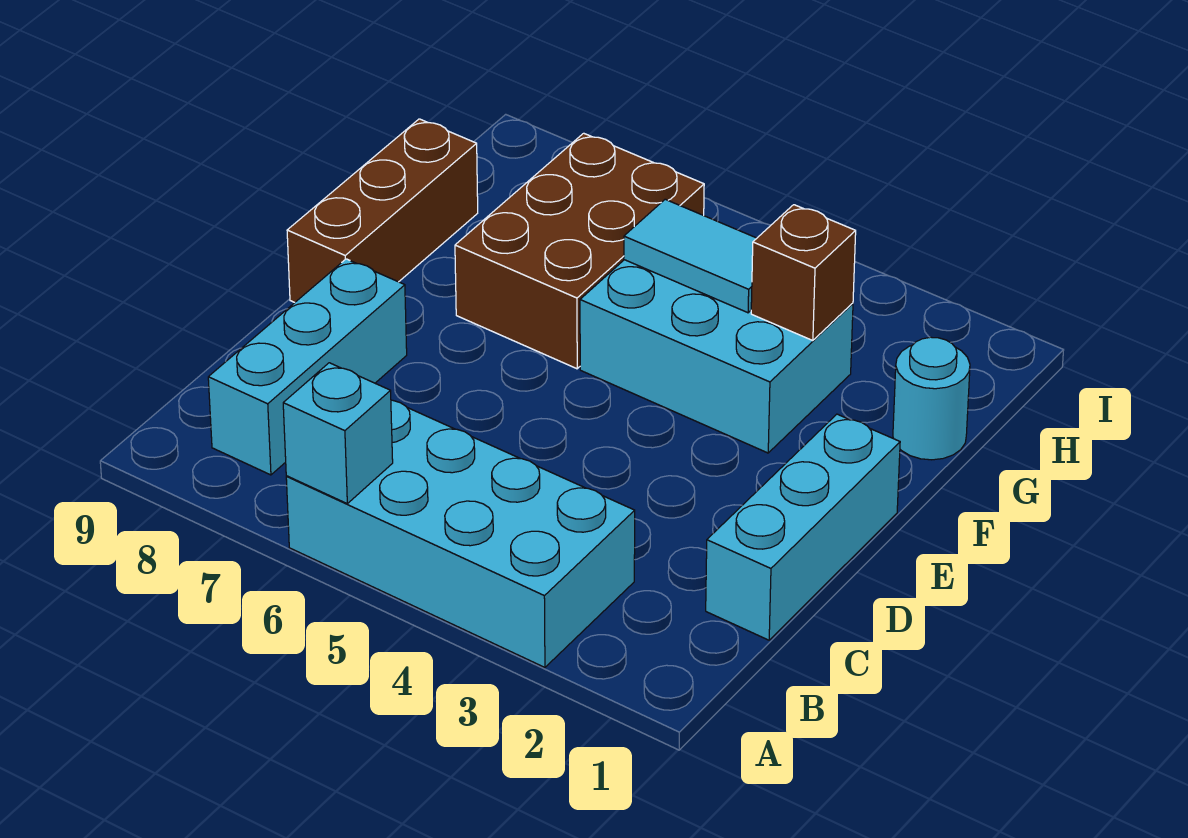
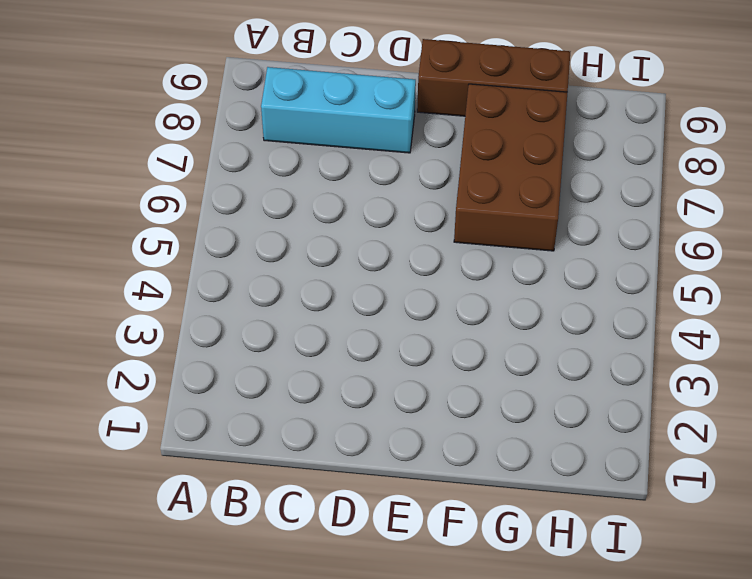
brown 2x3 brick [454,84,568,251] -> brown 2x3 brick turned to [455,133,704,369]
none -> cyan 2x4 brick [286,400,635,667]
none -> cyan 1x3 brick [706,414,900,640]

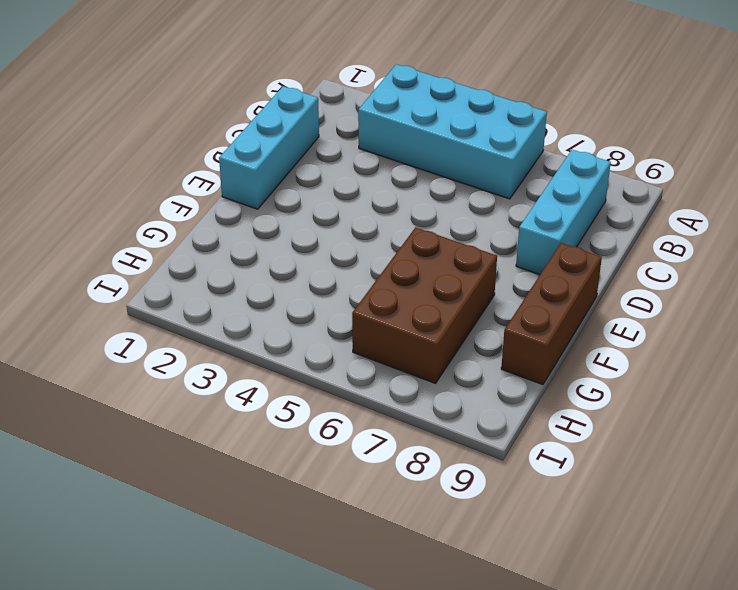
none -> cyan 2x3 brick [580,260,853,453]
none -> cyan 1x1 round brick [893,337,970,460]

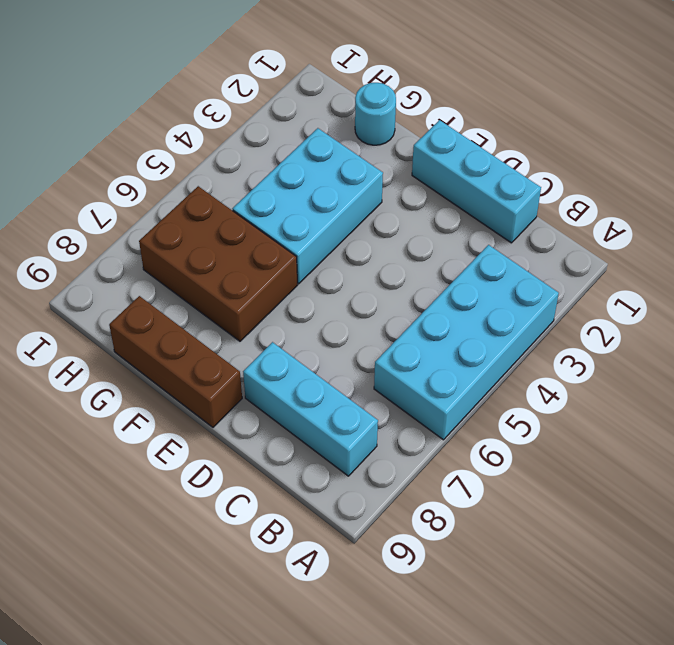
none -> cyan 1x1 brick [283,363,393,503]
none -> brown 1x1 brick [751,205,856,341]

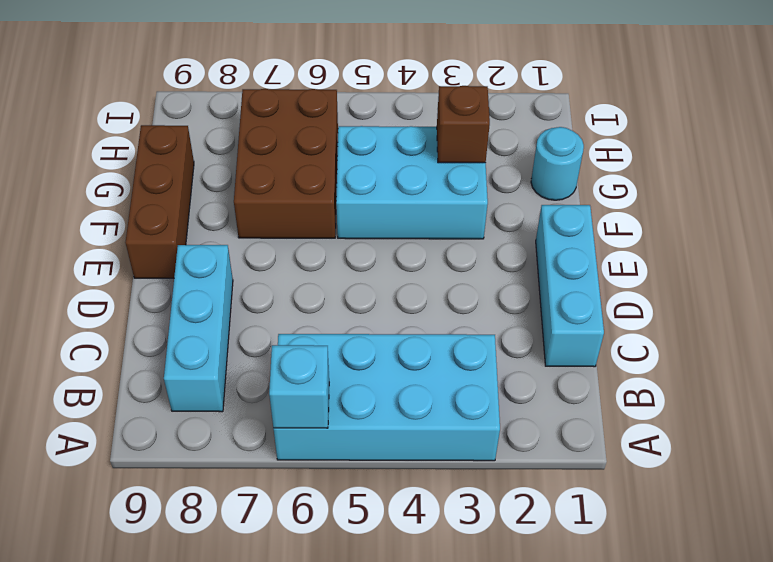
none -> cyan 1x2 tile [624,199,757,313]

